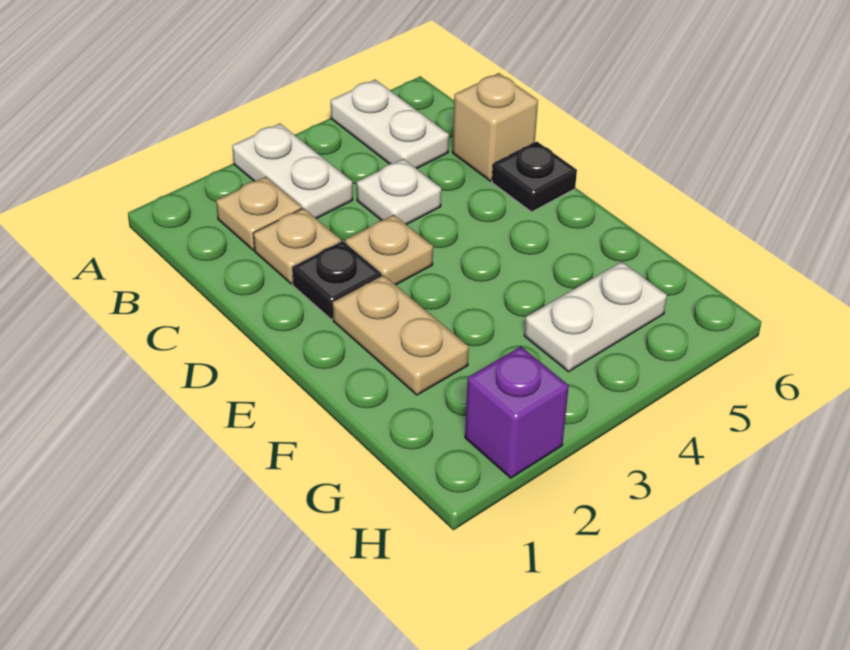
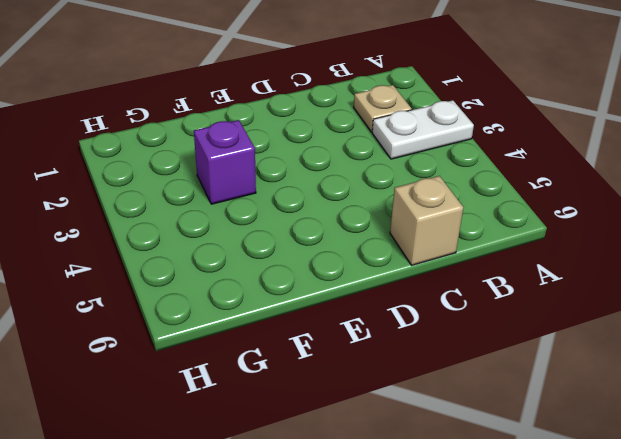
purple 1x1 brick [194,120,256,204] -> purple 1x1 brick moved to [465,346,569,478]
none -> white 1x2 plate [331,80,449,169]
none -> tan 1x1 plate [253,208,341,284]
none -> white 1x1 plate [357,159,441,225]

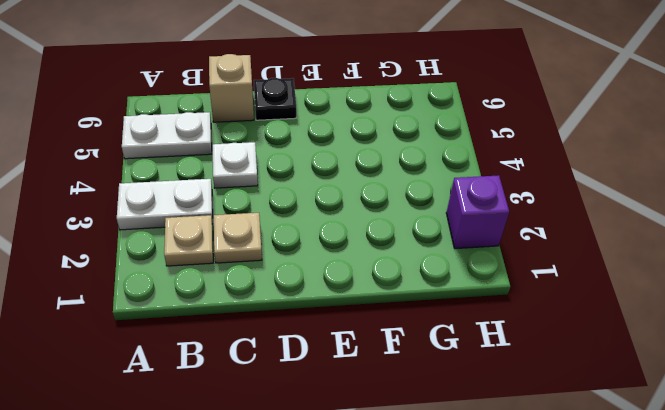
none -> black 1x1 plate [292,241,382,319]
none -> tan 1x1 plate [345,215,433,285]
none -> tan 1x2 plate [333,275,469,395]

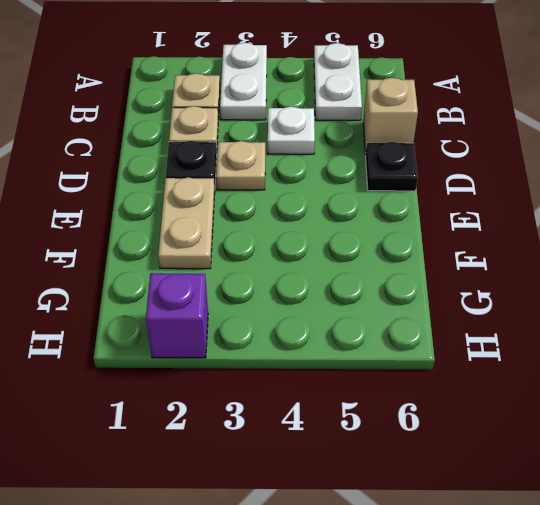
none -> white 1x2 plate [524,262,667,372]

